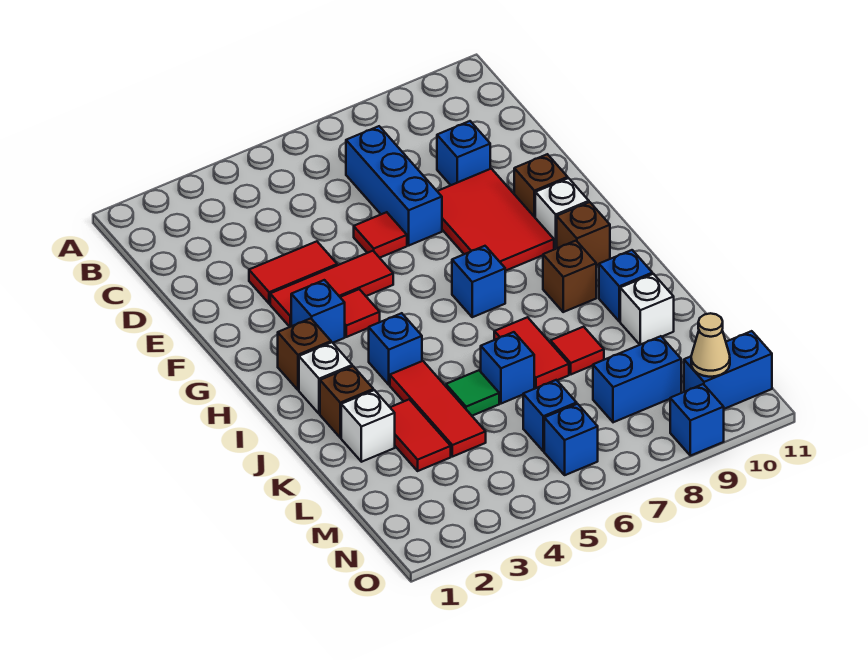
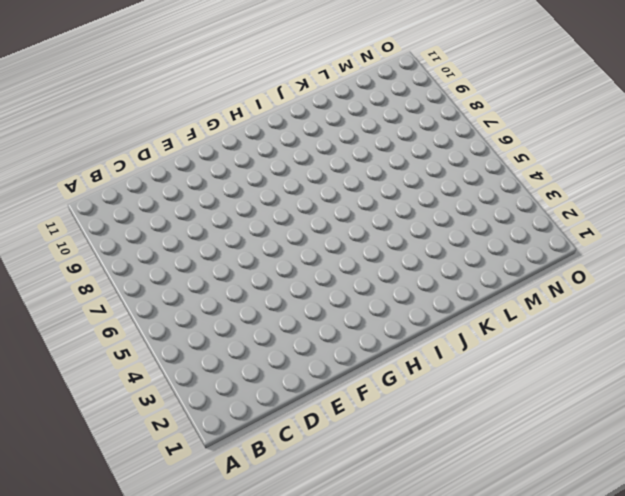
none -> blue 1x3 brick [346,126,442,245]
none -> blue 1x1 brick [437,121,490,185]
none -> red 1x2 tile [249,241,337,304]
none -> red 1x1 tile [354,212,407,258]

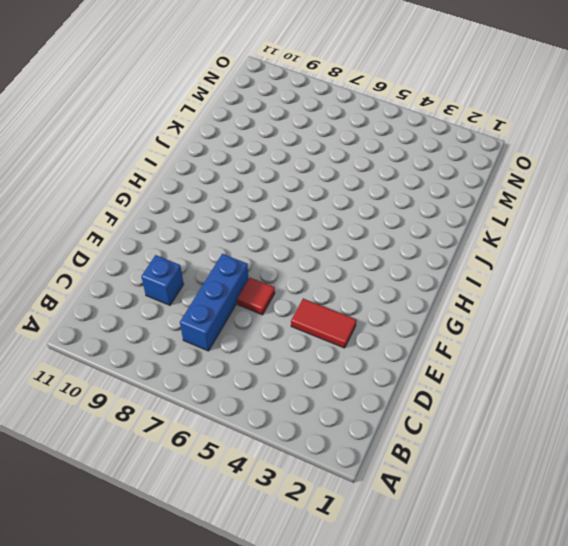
none -> red 2x3 tile [437,169,554,271]
none -> red 1x3 tile [270,251,393,327]
none -> brown 1x1 brick [514,154,568,217]
none -> blue 1x1 brick [291,280,345,343]

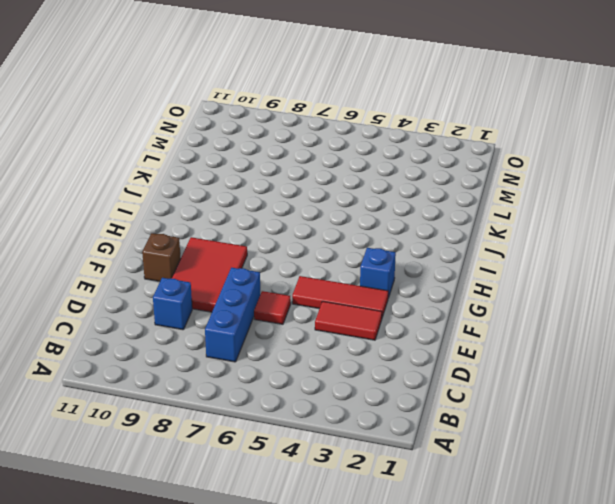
none -> red 1x1 tile [340,289,380,337]
none -> white 1x1 brick [535,178,589,249]
none -> brown 1x1 brick [278,318,331,390]
none -> blue 1x1 brick [452,246,505,317]

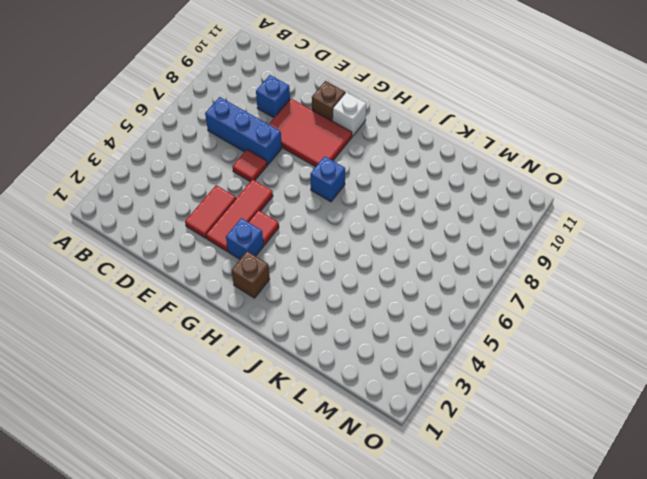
none -> brown 1x1 brick [557,202,610,266]
none -> white 1x1 brick [299,342,352,414]
none -> blue 1x1 brick [369,313,422,385]
none -> brown 1x1 brick [543,241,596,312]

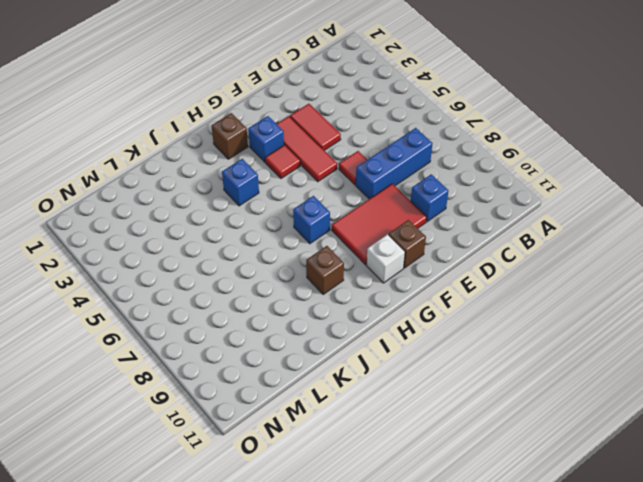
none -> brown 1x1 brick [557,202,610,266]
none -> white 1x1 brick [299,342,352,414]
none -> brown 1x1 brick [320,366,373,438]
none -> red 1x3 tile [390,361,486,457]

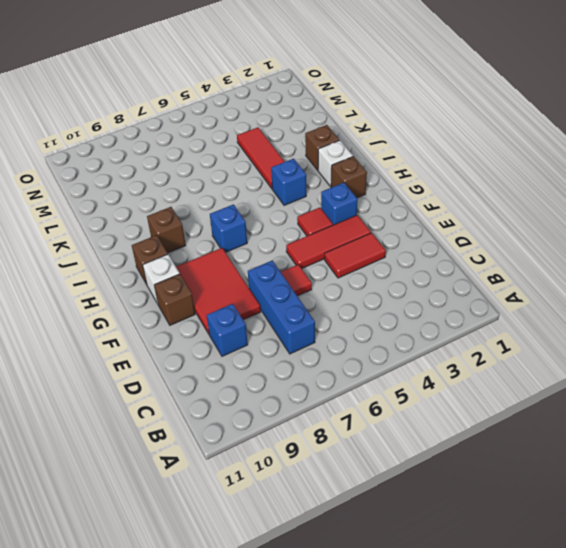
none -> red 1x2 tile [494,317,569,388]
none -> blue 1x1 brick [599,250,652,321]
none -> white 1x1 brick [341,390,395,462]
none -> red 1x2 tile [390,399,451,471]

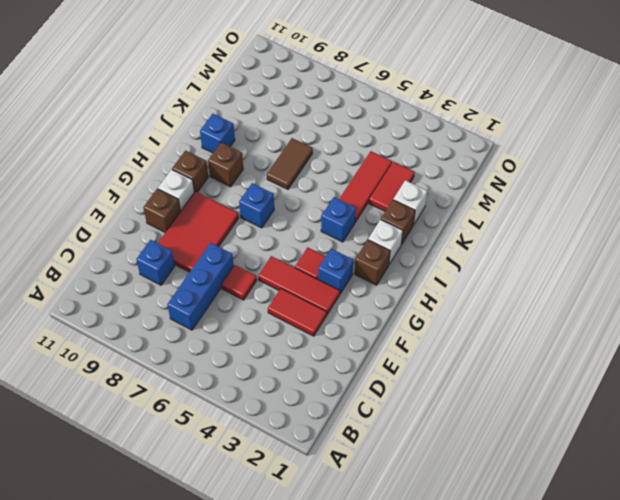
brown 1x2 tile [267,138,313,189] -> red 1x2 tile [494,317,569,388]
none -> green 1x1 tile [446,370,499,416]
none -> blue 1x1 brick [481,332,534,404]
none -> red 1x1 tile [551,327,604,374]
none -> white 1x1 brick [620,274,674,345]

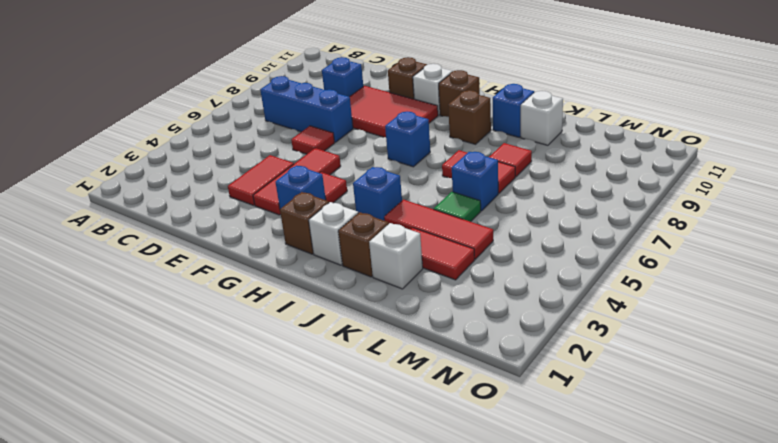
none -> blue 1x1 brick [523,380,577,451]
none -> blue 1x2 brick [593,336,681,422]
none -> blue 1x1 brick [544,404,598,475]
none -> blue 1x2 brick [684,331,772,409]

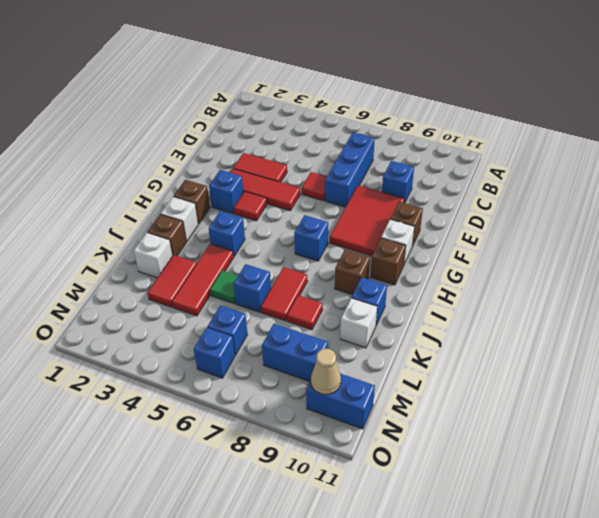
none -> blue 1x1 brick [670,384,724,456]

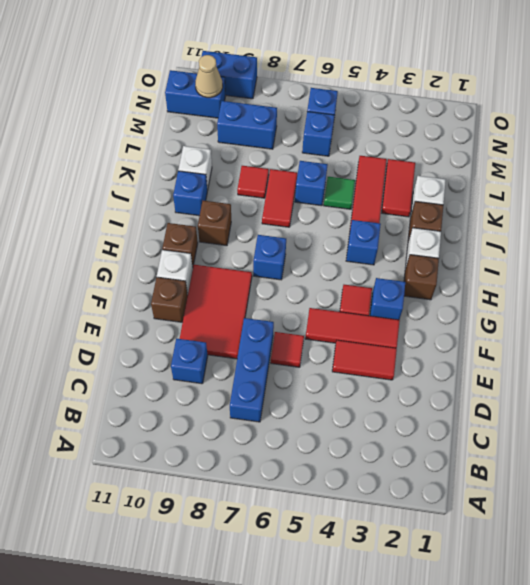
blue 1x2 brick [201,51,257,99] -> blue 1x1 brick [670,384,724,456]

